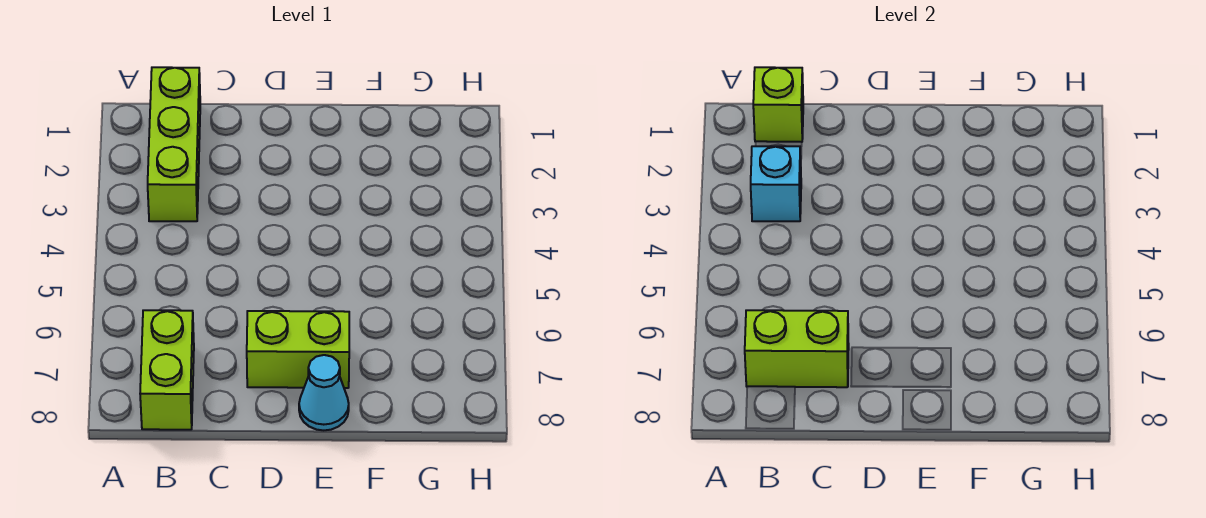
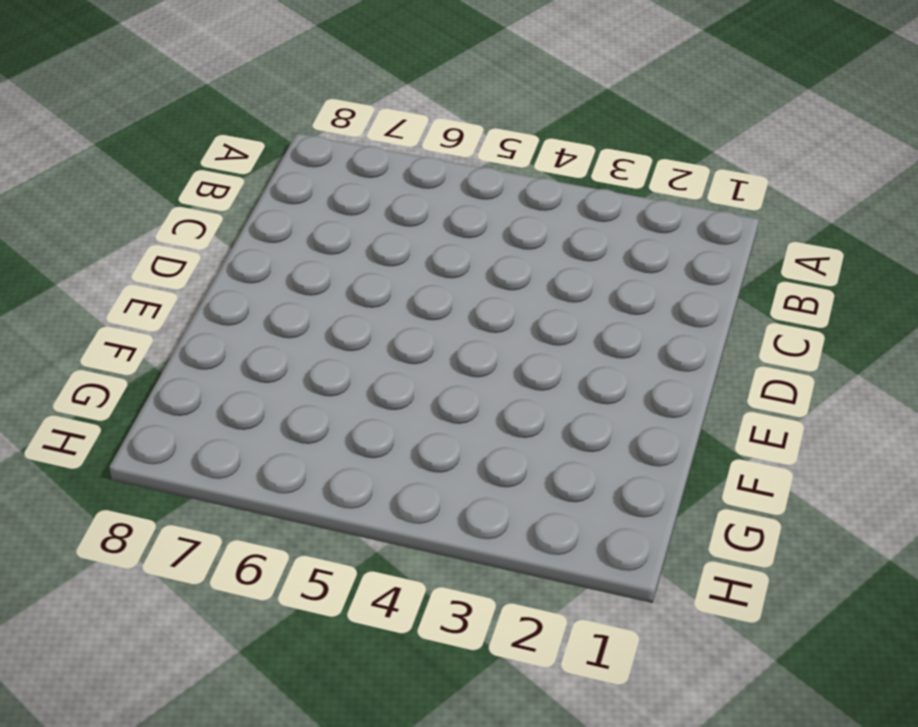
none -> lime 1x3 brick [148,67,200,221]
none -> lime 1x2 brick [140,310,194,430]

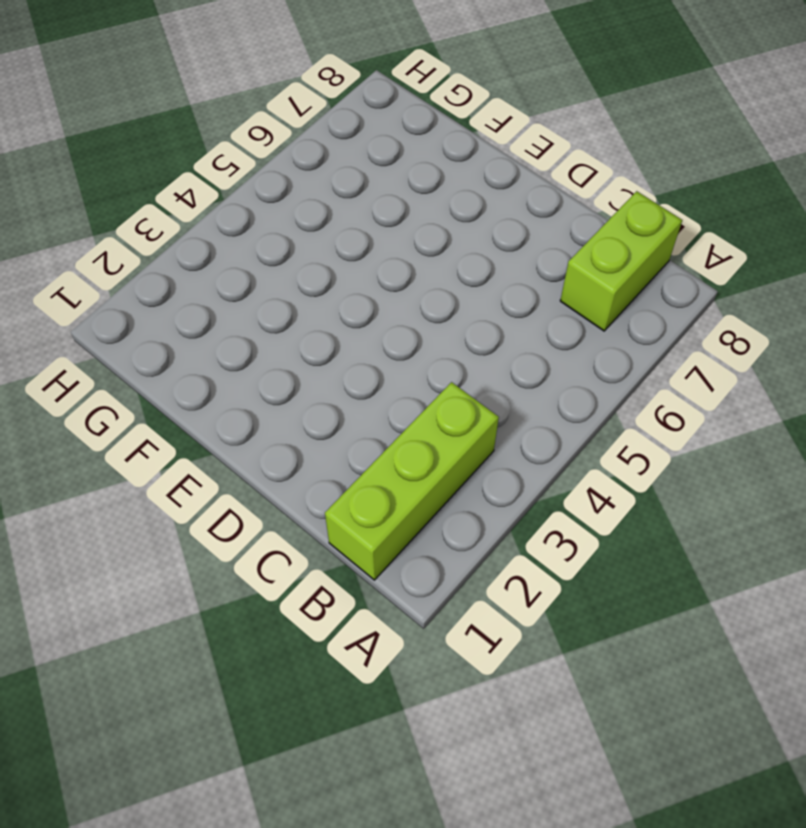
none -> lime 1x2 brick [247,311,349,388]
none -> cyan 1x1 cone [299,355,349,430]

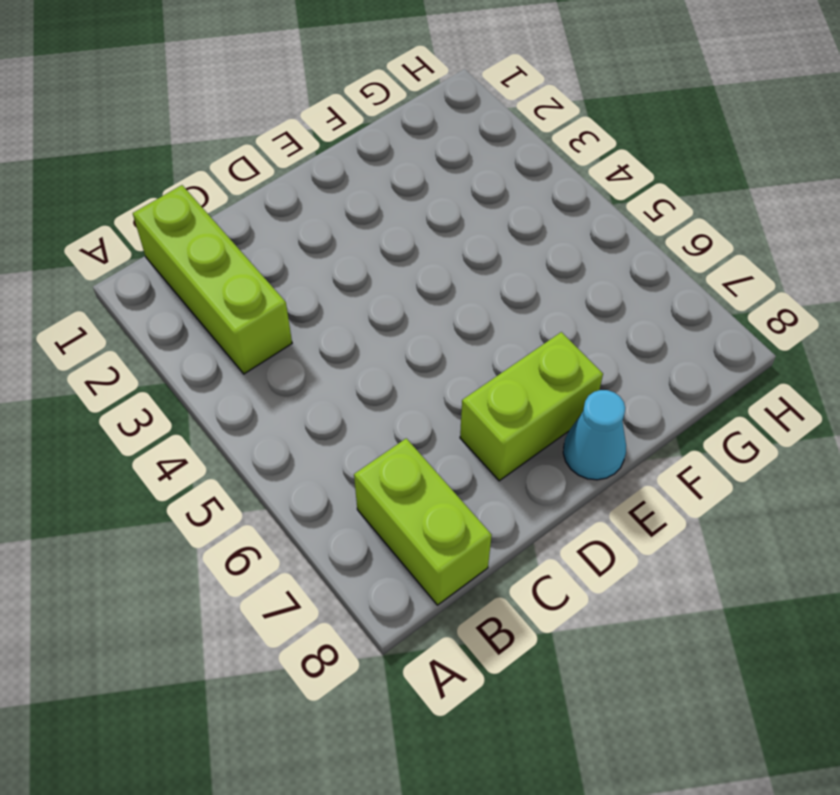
none -> lime 1x1 brick [753,67,803,142]
none -> cyan 1x1 brick [751,146,801,221]

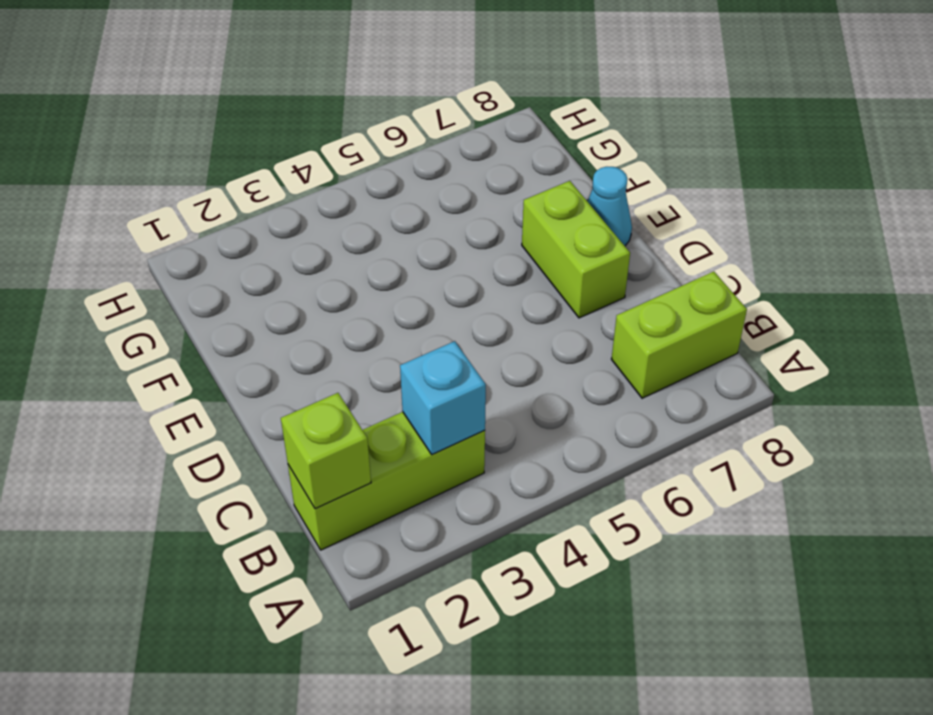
none -> lime 1x2 brick [745,310,849,387]

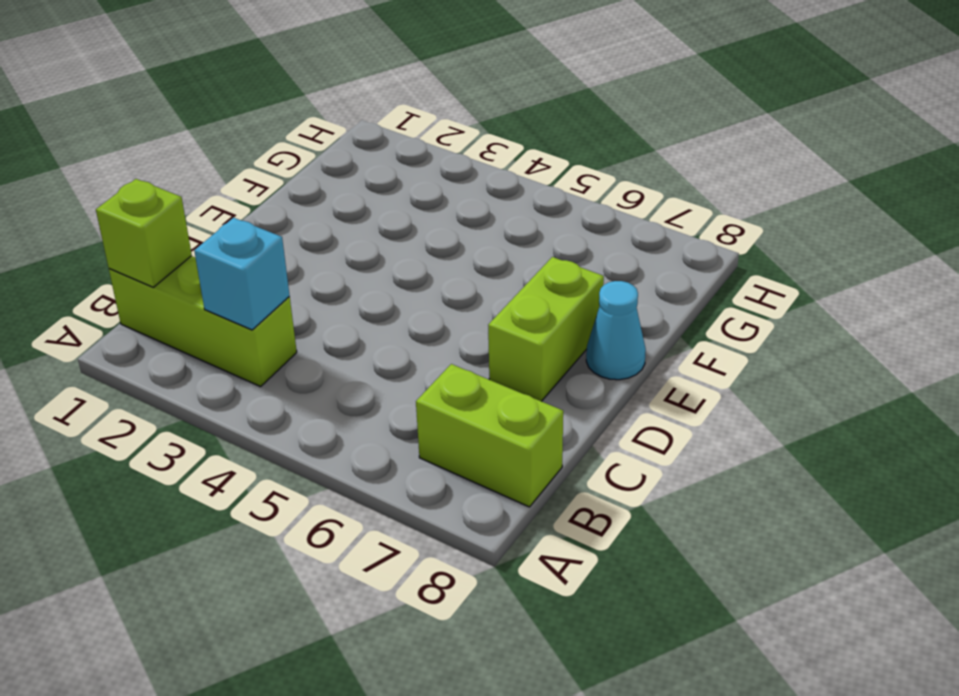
none -> lime 1x2 brick [745,310,849,387]

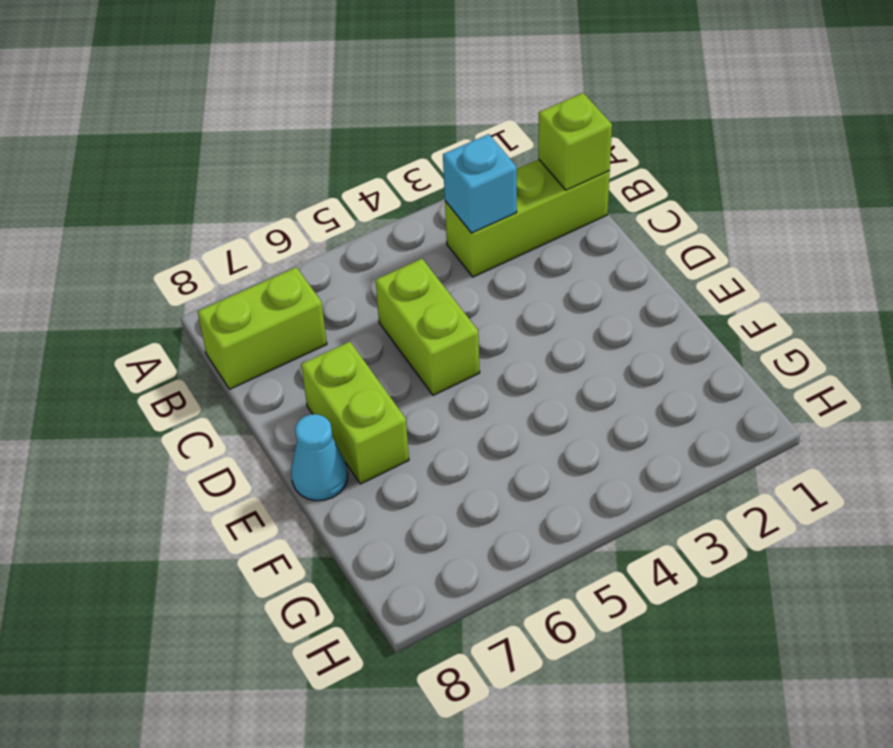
lime 1x2 brick [375,259,480,395] -> lime 1x2 brick moved to [745,310,849,387]

